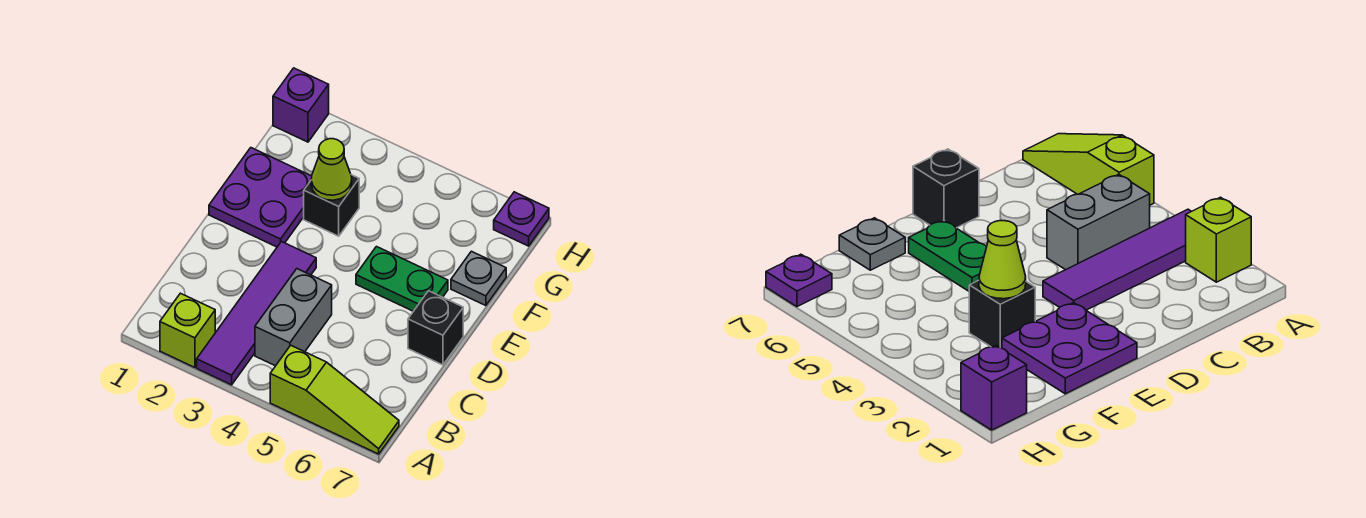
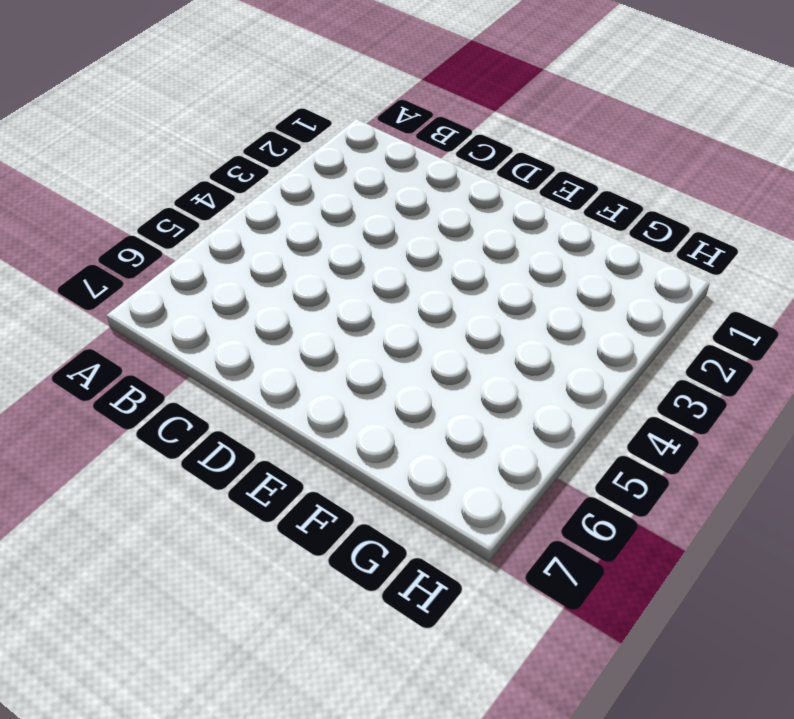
none -> lime 1x1 brick [160,293,215,368]
none -> purple 1x4 tile [197,242,316,385]
none -> lime 1x3 slope [270,345,399,454]

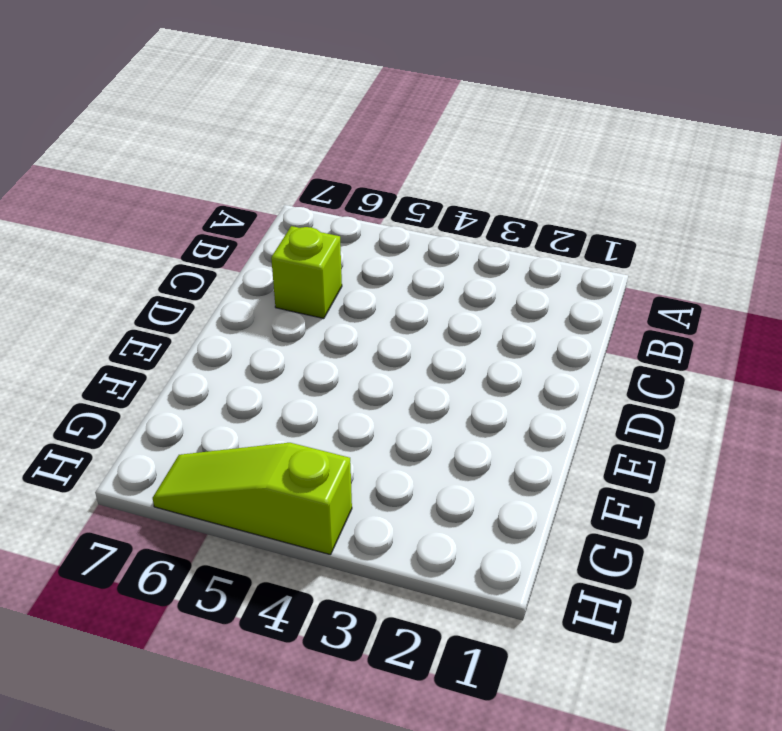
lime 1x1 brick [271,226,342,319] -> lime 1x1 brick moved to [160,293,215,368]
lime 1x3 slope [153,443,352,555] -> lime 1x3 slope moved to [270,345,399,454]
none -> purple 1x4 tile [197,242,316,385]
none -> grey 1x2 brick [255,269,332,366]
none -> black 1x1 brick [408,291,463,365]

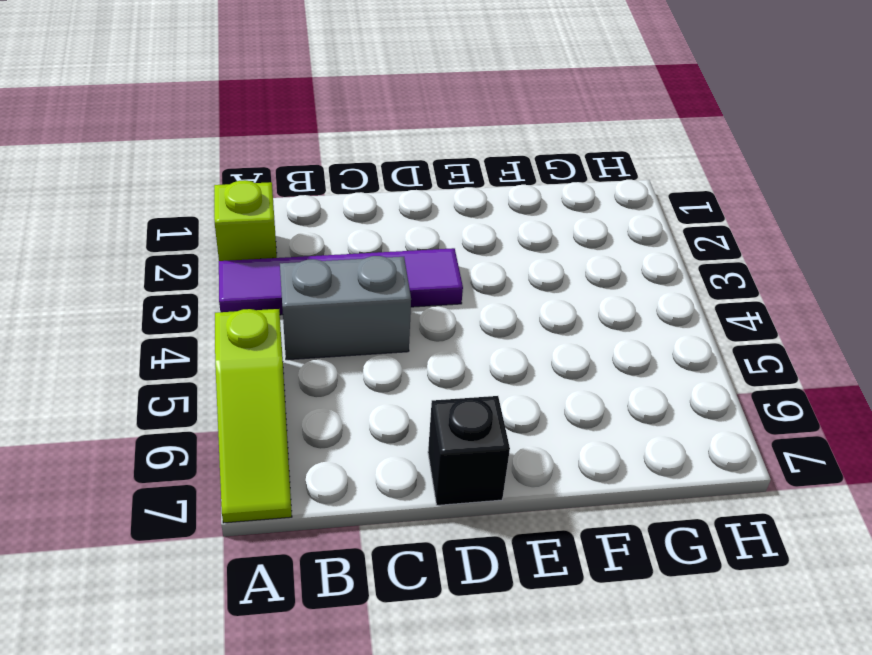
none -> purple 2x2 plate [209,148,312,247]
none -> green 1x2 plate [356,247,448,311]
none -> black 1x1 brick [304,175,359,236]

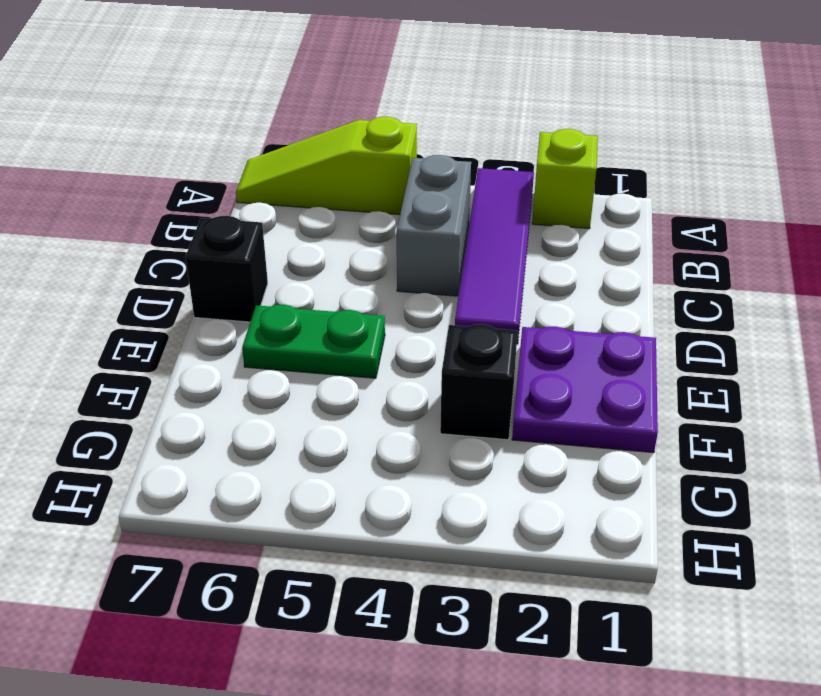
none -> grey 1x1 plate [451,251,506,306]
none -> purple 1x1 brick [273,68,329,142]
none -> purple 1x1 plate [494,192,549,246]

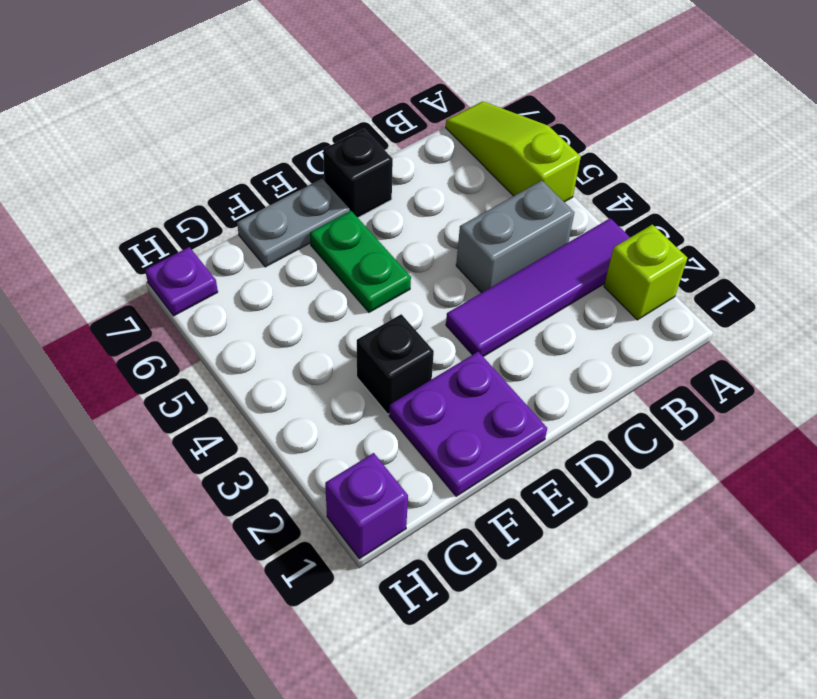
grey 1x2 plate [237,179,350,267] -> grey 1x1 plate [451,251,506,306]
none -> lime 1x1 cone [311,139,352,200]

